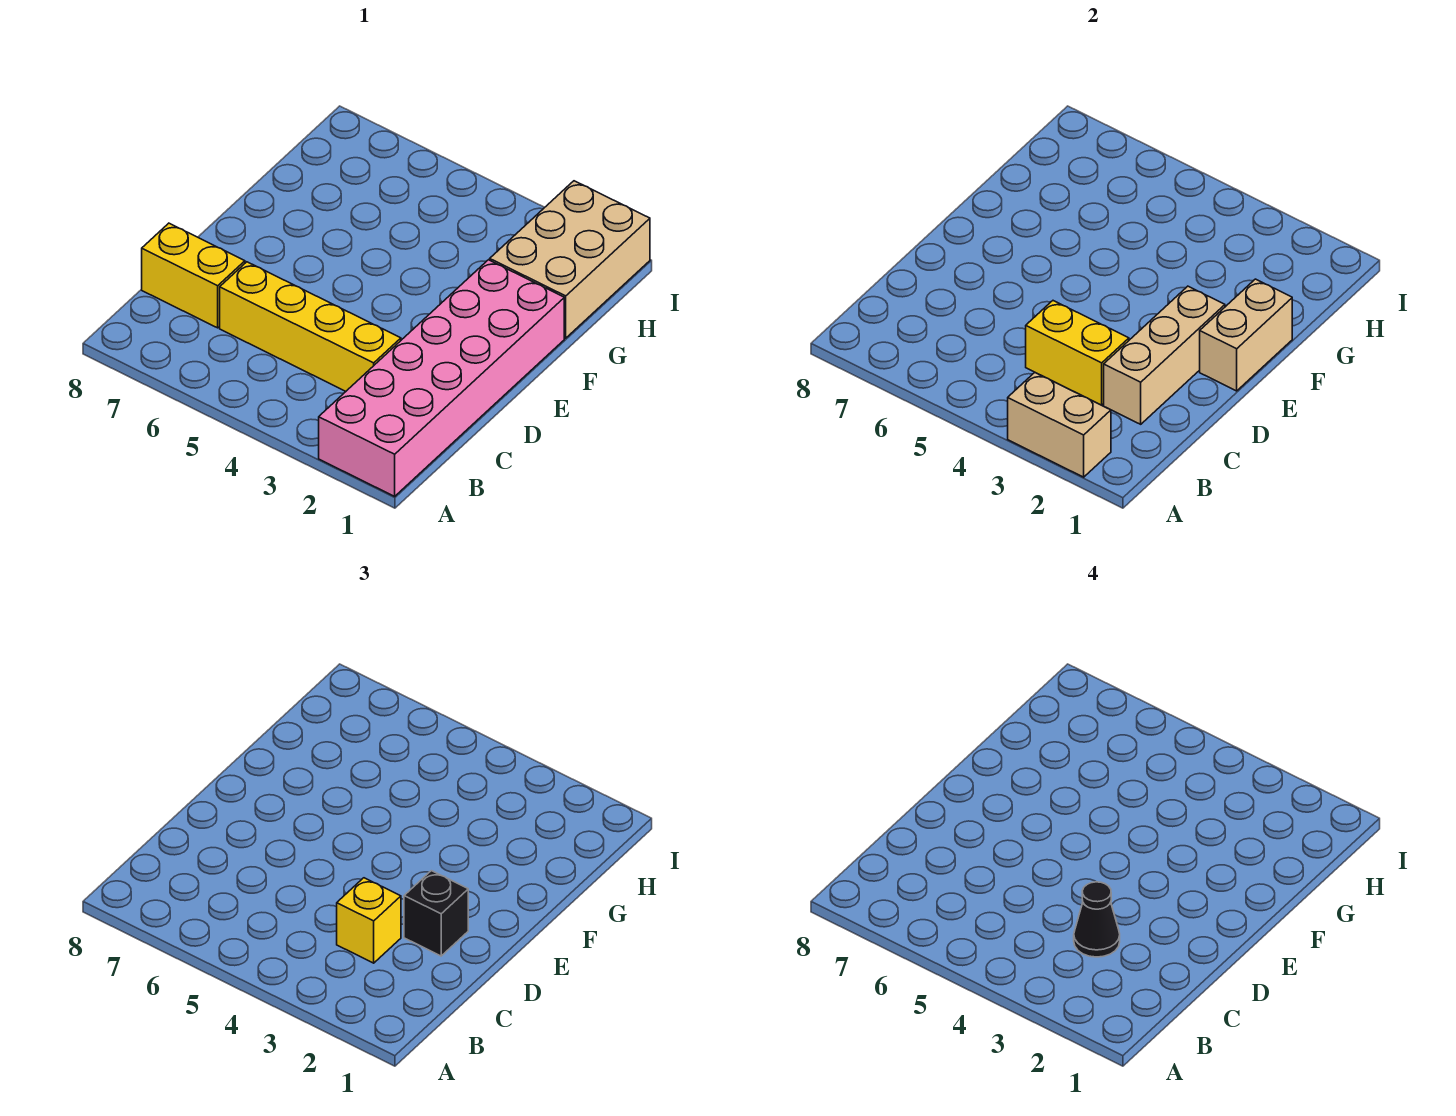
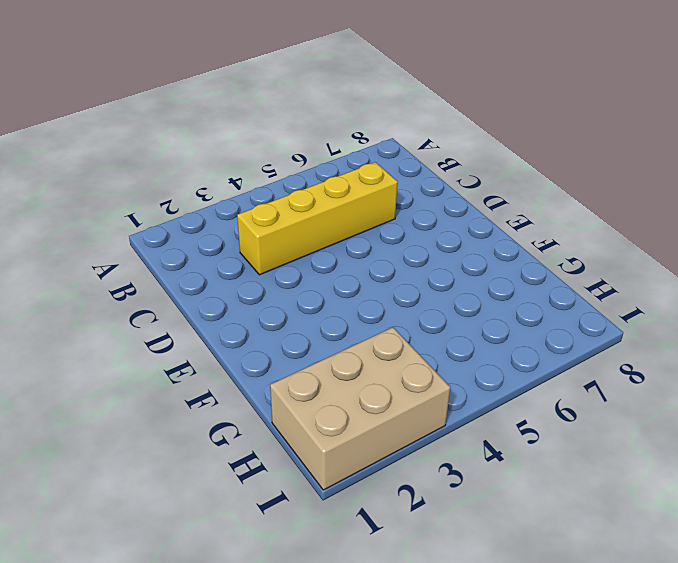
tan 2x3 brick [270,327,450,490] -> tan 2x3 brick turned to [490,181,650,338]
none -> pink 2x6 brick [319,260,564,496]
none -> yellow 1x2 brick [142,223,245,328]

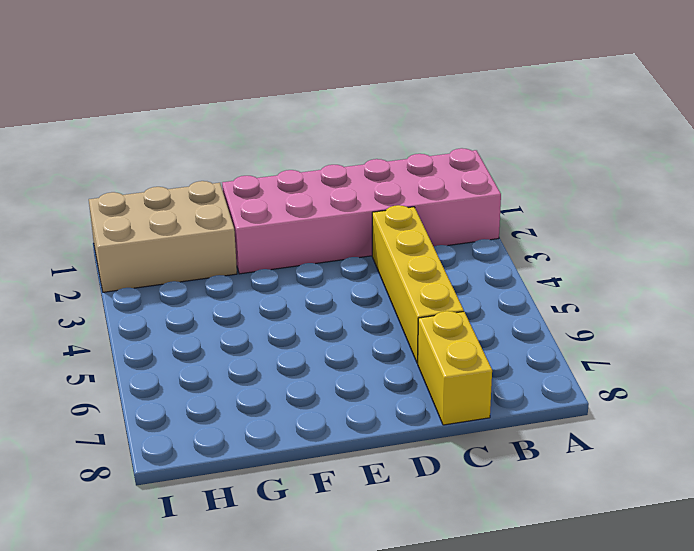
none -> tan 1x2 brick [1008,373,1111,477]
none -> tan 1x3 brick [1104,286,1225,424]

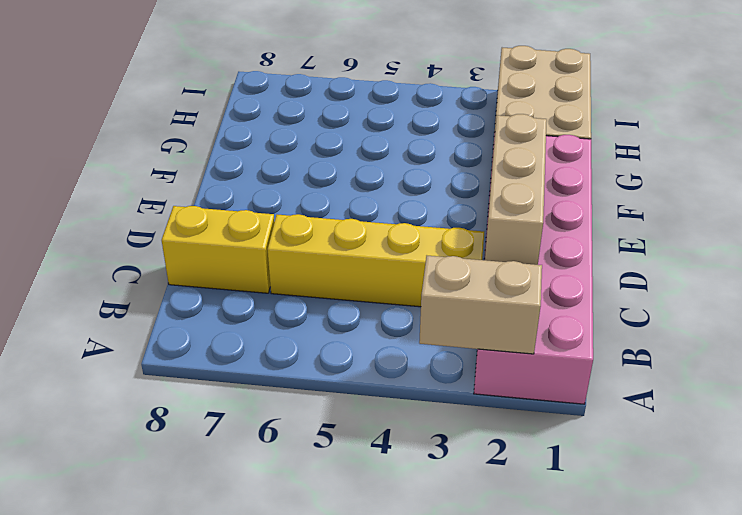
none -> yellow 1x2 brick [1026,301,1129,405]
none -> tan 1x2 brick [1200,279,1292,391]

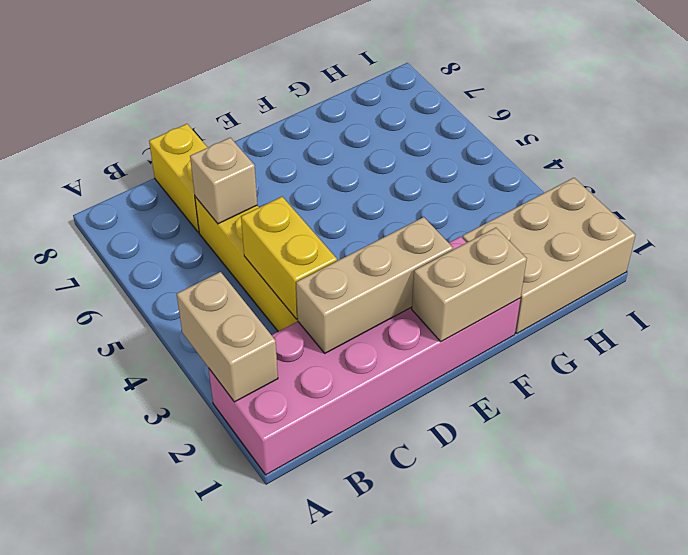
tan 1x1 brick [190,138,257,224] -> none
none -> yellow 1x1 brick [337,878,401,963]
none -> black 1x1 brick [404,871,468,956]

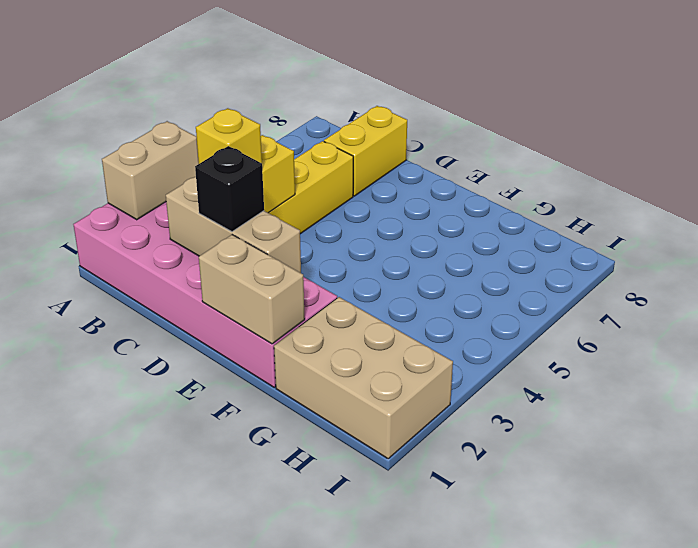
none -> black 1x1 cone [1074,882,1120,957]

